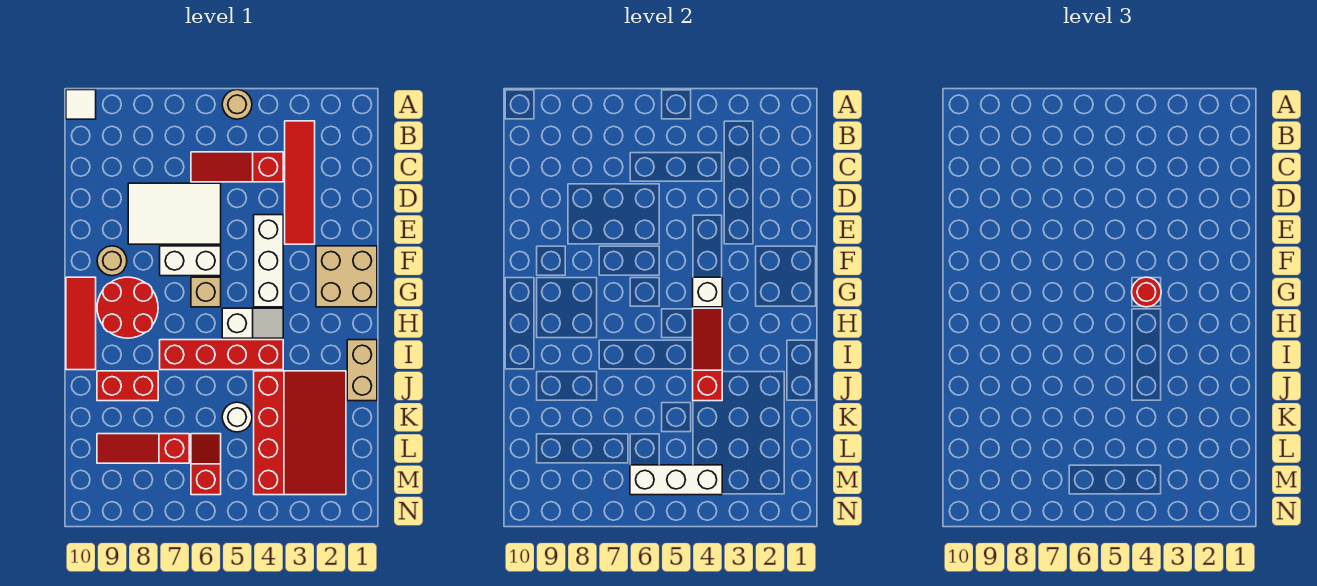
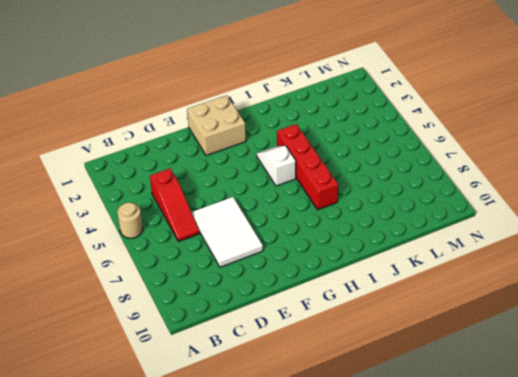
none -> white 1x1 tile [66,90,96,119]
none -> red 1x4 tile [285,121,315,244]
none -> white 1x3 brick [254,215,283,307]

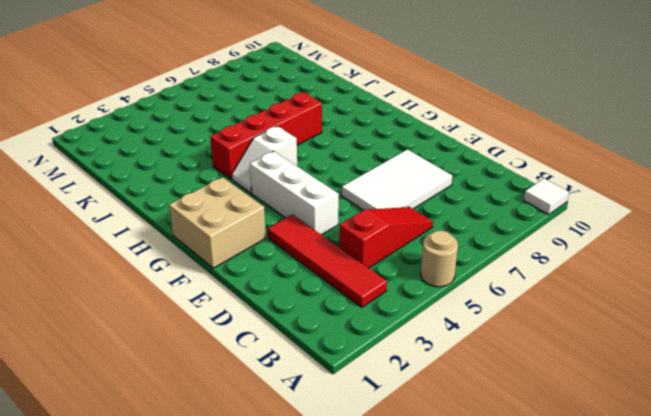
none -> white 1x2 brick [160,246,221,276]
none -> tan 1x1 round brick [97,246,127,276]
none -> tan 1x1 brick [191,277,221,307]

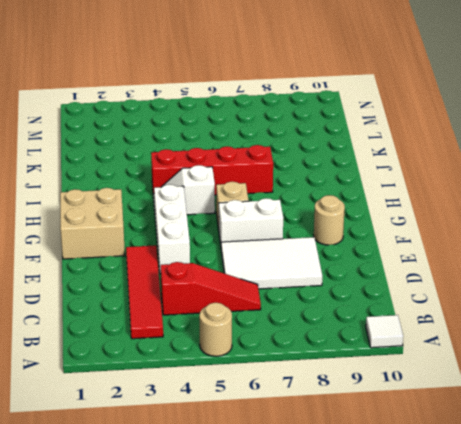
none -> red 2x2 round brick [97,277,158,338]
none -> red 1x3 tile [66,277,96,370]
none -> tan 1x2 brick [347,340,377,401]

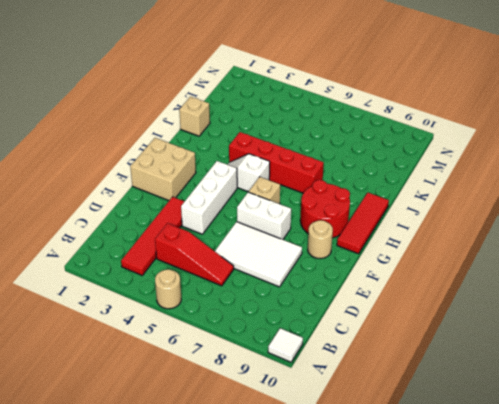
tan 1x1 brick [179,97,210,136] -> tan 1x2 brick [347,340,377,401]
none -> red 3x4 slope [254,371,346,495]
none -> red 1x2 brick [97,371,158,401]
none -> white 1x1 round brick [222,402,252,432]

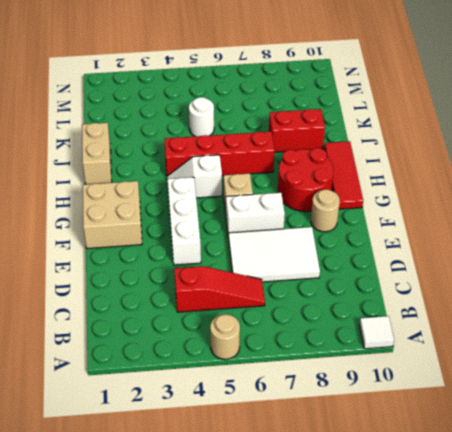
none -> red 1x4 tile [285,121,315,244]
none -> red 3x4 slope [254,371,346,495]
none -> red 1x2 slope [191,434,221,495]

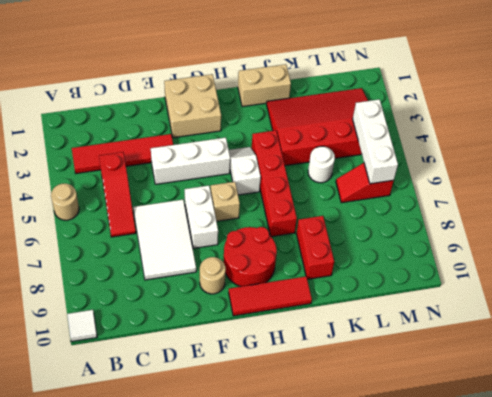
none -> red 1x3 slope [97,434,189,463]
none -> white 1x1 brick [693,277,722,307]
none -> red 1x3 slope [693,308,722,401]

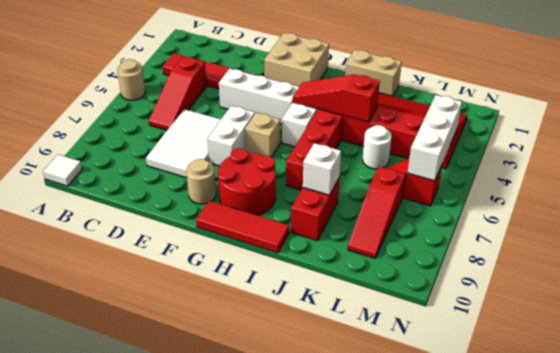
white 1x1 brick [303,143,341,195] -> white 1x1 brick moved to [693,277,722,307]
none -> red 1x1 round brick [1132,277,1161,307]

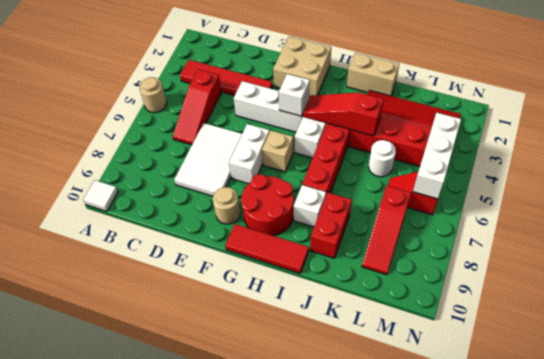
white 1x1 brick [294,185,326,227] -> none
none -> red 1x1 round brick [1132,277,1161,307]

